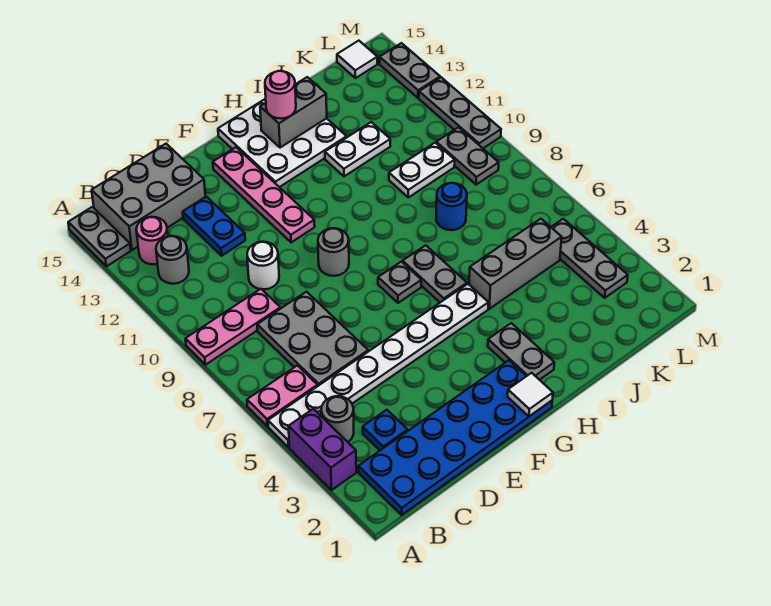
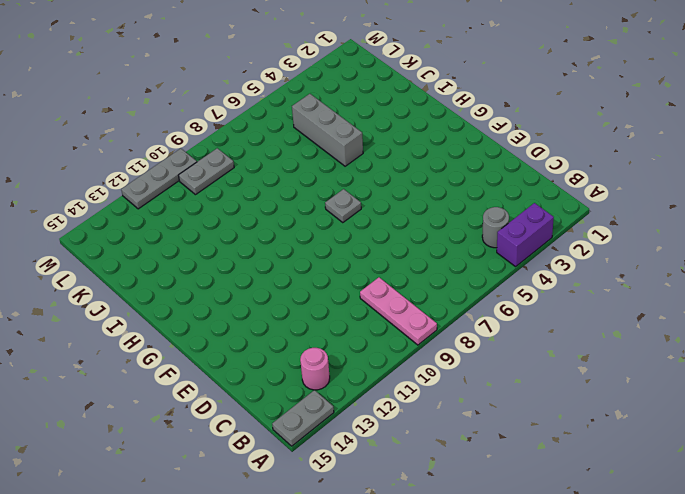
none -> white 1x8 plate [268,284,489,447]
none -> pink 1x2 plate [247,365,318,426]
none -> blue 2x6 plate [358,360,552,515]
none -> grey 1x1 round brick [156,236,189,284]

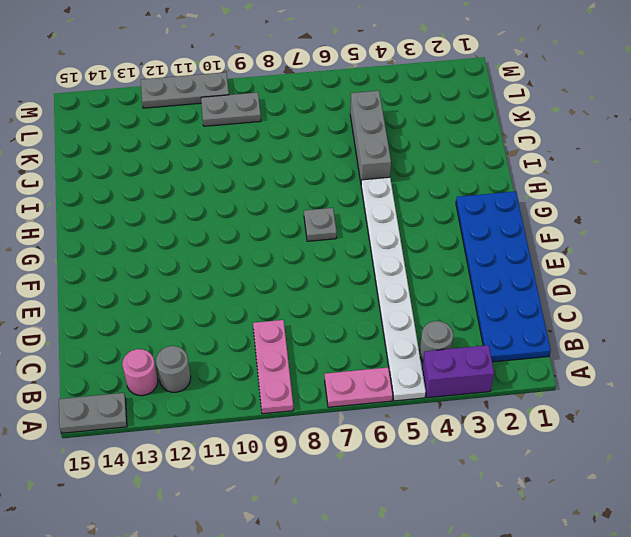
pink 1x2 plate [325,367,393,407] -> pink 1x2 plate turned to [247,365,318,426]
none -> grey 2x3 brick [92,144,205,250]
none -> blue 1x1 plate [363,410,408,450]
none -> grey 2x3 plate [257,292,368,386]
none -> white 1x1 round brick [247,242,279,289]

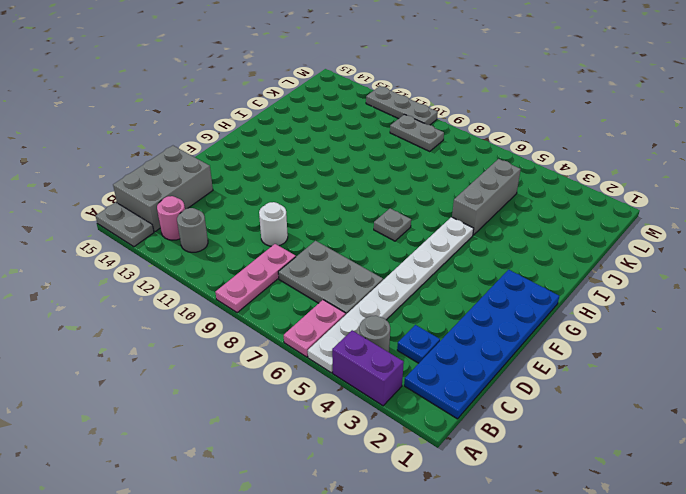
none -> blue 1x2 plate [183,197,245,256]
none -> grey 1x1 round brick [318,228,349,276]
none -> pink 1x4 plate [213,147,315,242]
none -> white 3x3 plate [218,99,347,187]

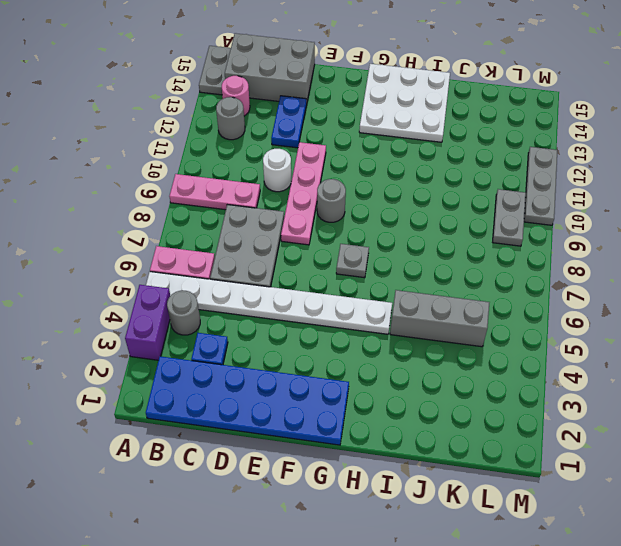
pink 1x4 plate [281,142,326,245] -> pink 1x4 plate moved to [213,147,315,242]
none -> grey 1x2 plate [488,323,554,380]
none -> grey 1x2 plate [403,245,467,302]
none -> white 1x2 plate [325,122,390,176]
none -> blue 1x1 round brick [436,183,467,230]

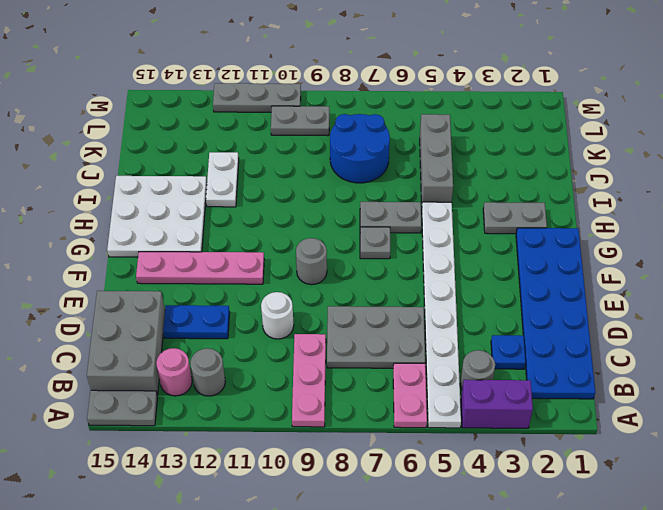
blue 2x2 round brick [330,114,390,183] -> blue 1x1 round brick [436,183,467,230]
none -> white 1x2 plate [389,143,455,197]
none -> grey 1x3 plate [551,219,628,298]
none -> white 1x1 tile [337,41,377,78]
none -> grey 1x2 plate [380,43,440,98]

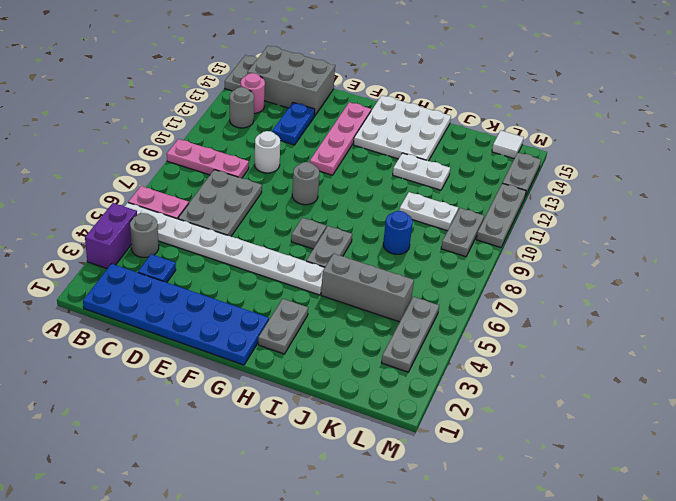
none -> white 1x1 tile [508,373,553,416]
none -> grey 1x2 brick [260,77,327,148]
none -> pink 1x1 round brick [265,71,296,119]

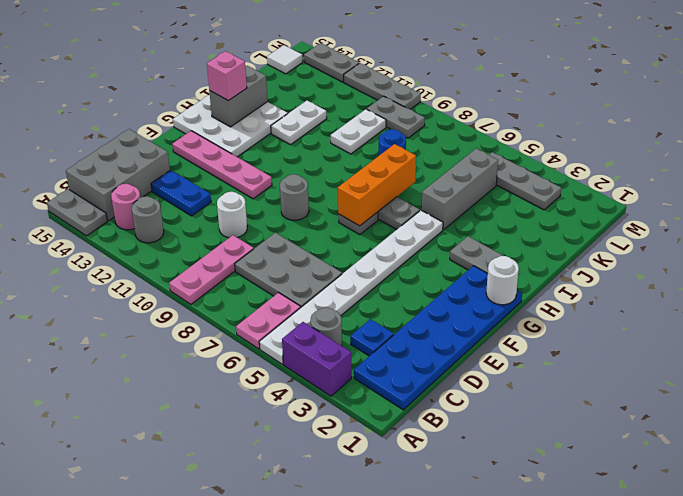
white 1x1 round brick [486,256,519,305] -> white 1x1 tile [508,373,553,416]
orange 1x3 brick [338,144,416,226] -> none
pink 1x1 brick [207,51,247,101] -> pink 1x1 round brick [265,71,296,119]

